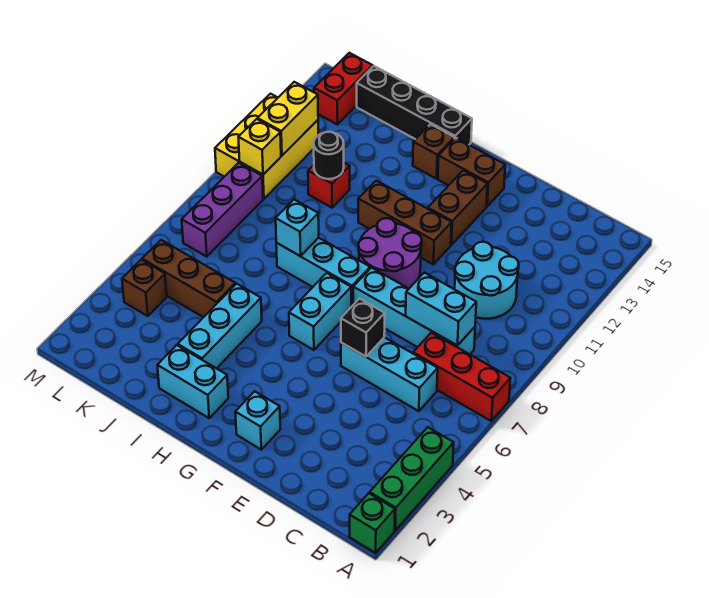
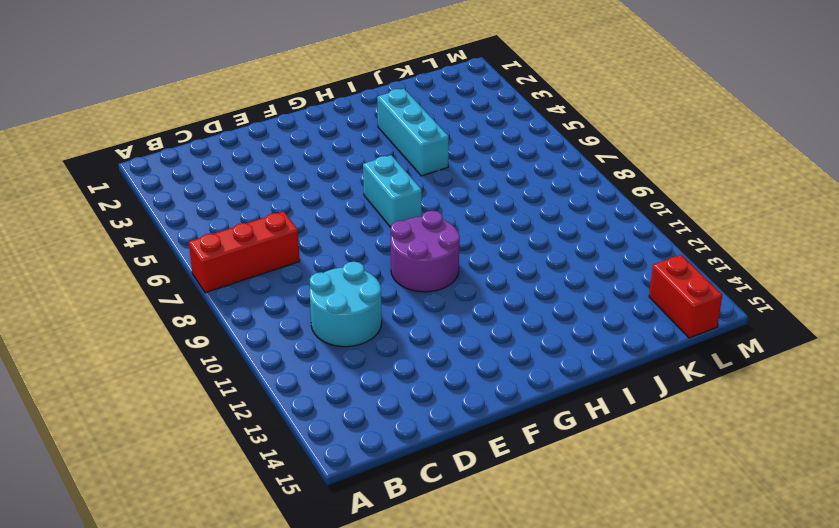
none -> green 1x1 brick [350,493,395,553]
none -> green 1x3 brick [370,427,454,530]
none -> cyan 1x3 brick [341,337,438,411]

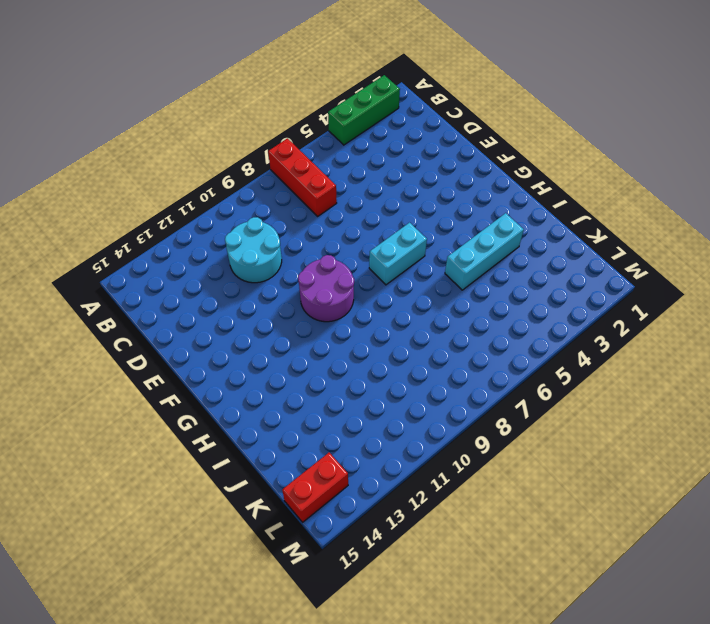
none -> green 1x1 brick [350,493,395,553]
none -> cyan 1x3 brick [341,337,438,411]
none -> cyan 1x4 brick [353,268,475,354]

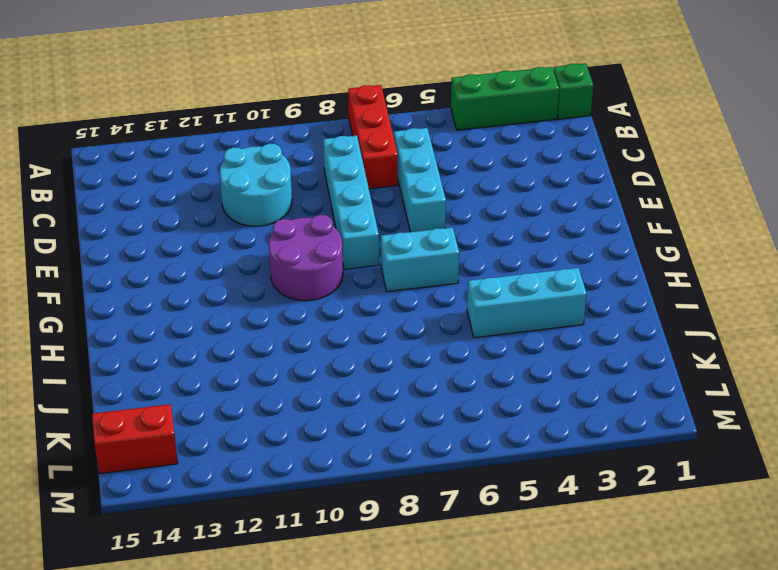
none -> cyan 1x1 brick [235,391,280,450]
none -> brown 1x3 brick [358,181,452,264]
none -> brown 1x2 brick [428,170,488,245]

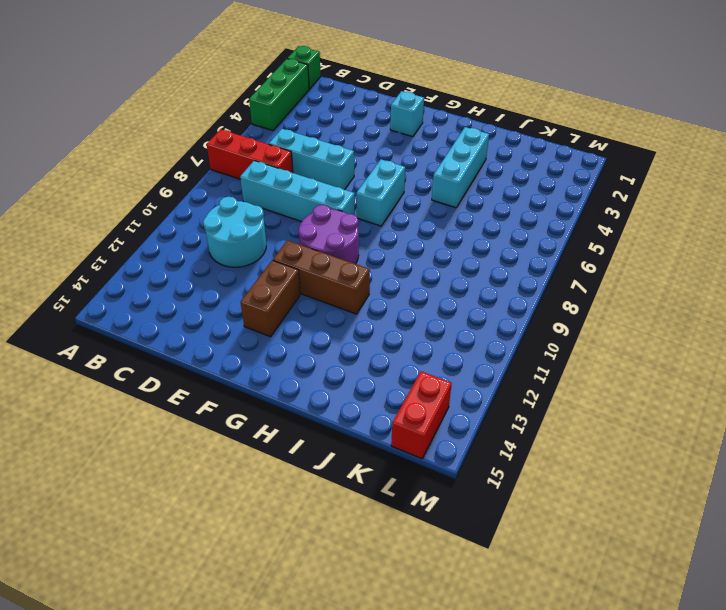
none -> brown 1x2 brick [438,138,505,206]
none -> cyan 1x3 brick [276,238,370,307]
none -> cyan 1x2 brick [157,345,228,418]

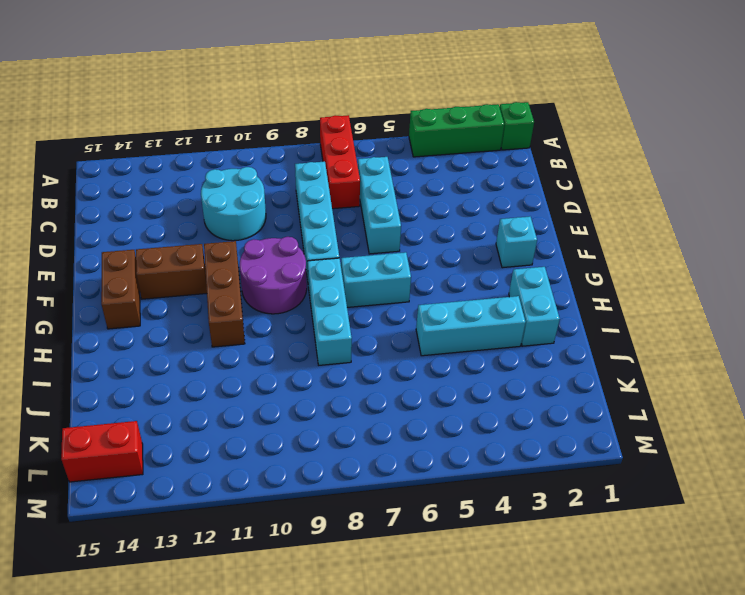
none -> brown 1x1 brick [413,124,454,179]
none -> black 1x4 brick [357,66,472,145]
none -> brown 1x3 brick [142,240,235,317]

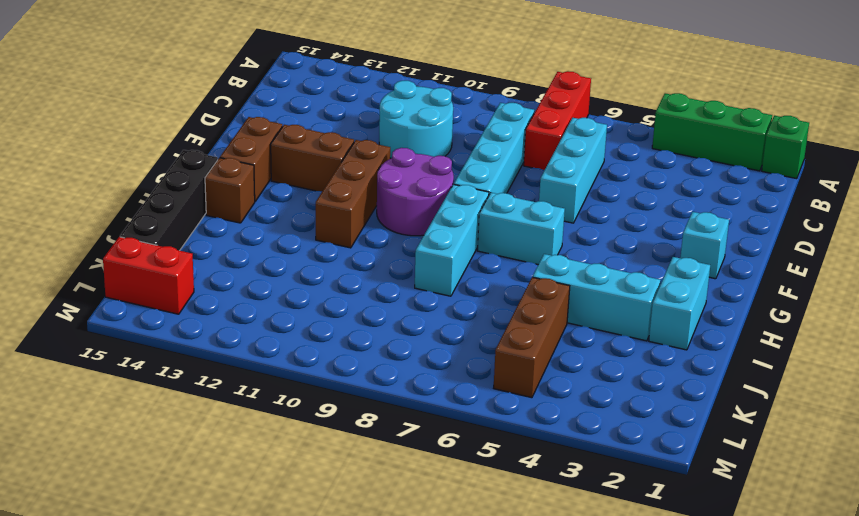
none -> red 1x1 brick [308,163,350,208]
none -> brown 1x1 brick [122,260,167,316]
none -> purple 1x3 brick [182,163,263,257]

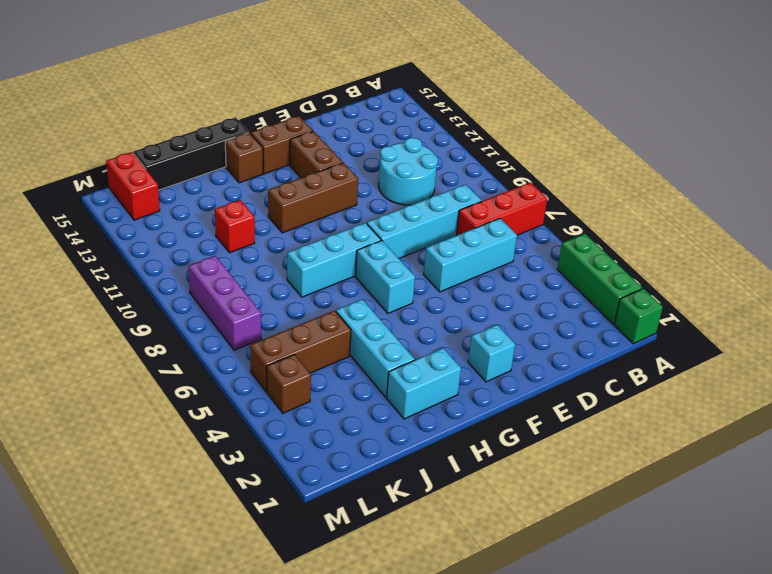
none -> purple 2x2 round brick [358,218,422,288]
none -> yellow 2x3 brick [215,94,318,199]
none -> cyan 1x2 brick [406,273,476,345]

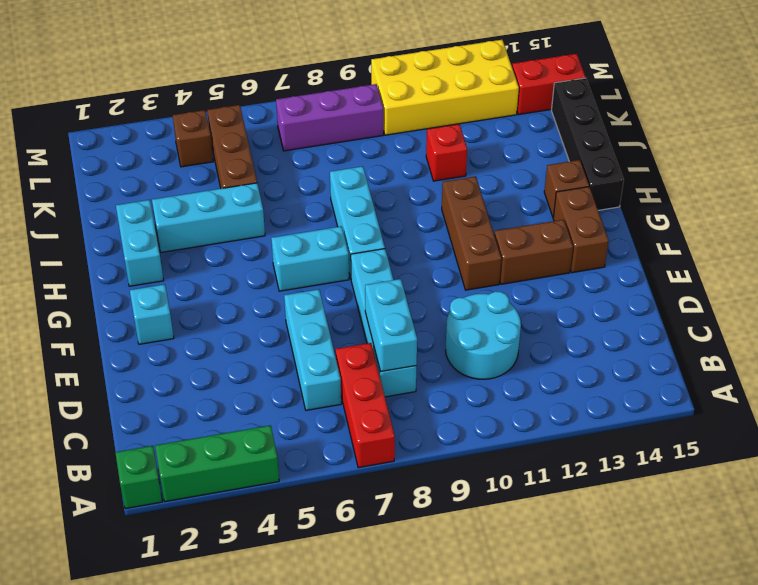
yellow 2x4 brick [371,40,519,135] -> yellow 2x3 brick [215,94,318,199]
none -> purple 2x2 round brick [358,218,422,288]
none -> black 1x1 brick [341,299,385,357]
none -> cyan 1x1 brick [276,200,319,256]

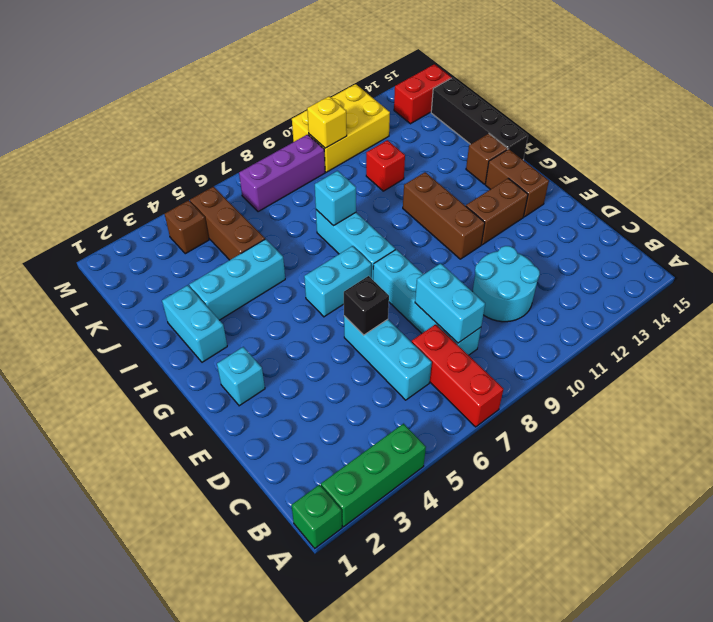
none -> purple 2x2 round brick [358,218,422,288]
none -> black 1x1 round brick [314,132,344,179]
none -> yellow 1x2 brick [258,82,318,156]

